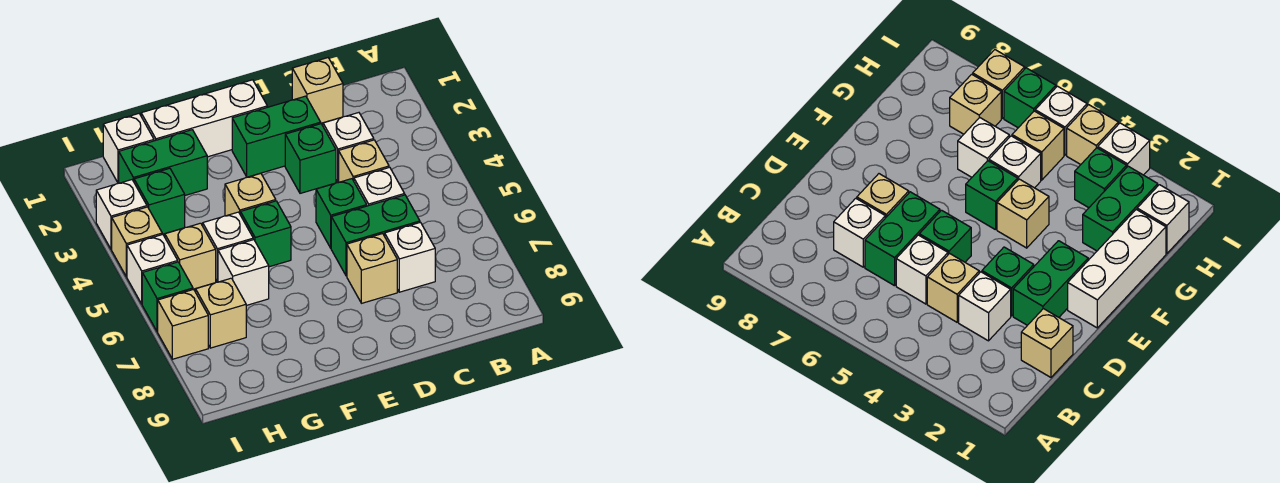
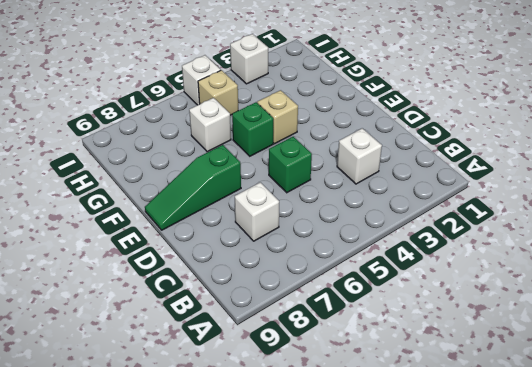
green 1x3 slope [145,145,241,230] -> none
none -> tan 1x1 brick [292,58,343,123]
none -> tan 1x1 brick [339,140,389,182]
none -> white 1x1 brick [354,167,405,206]

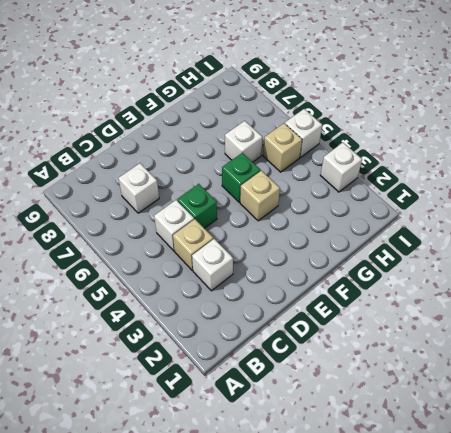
none -> tan 1x1 brick [292,58,343,123]
none -> green 1x2 brick [331,195,420,276]
none -> green 1x2 brick [232,96,321,177]

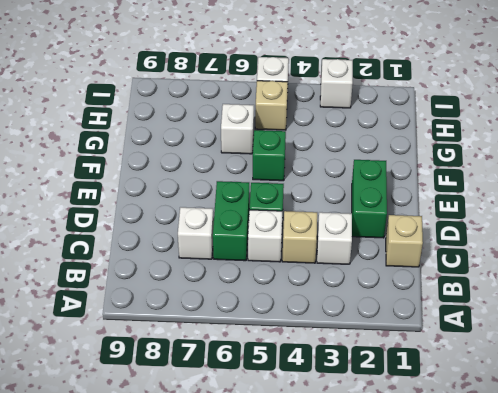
none -> green 1x1 brick [285,124,336,193]
none -> tan 1x1 brick [347,234,397,303]
none -> white 1x3 brick [141,80,267,157]

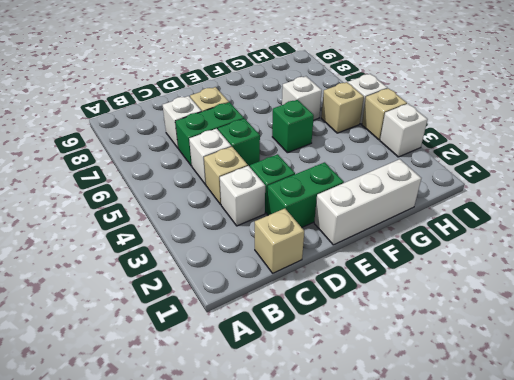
none -> tan 1x1 brick [225,173,276,216]
none -> green 1x2 brick [119,130,207,195]
none -> white 1x1 brick [203,212,253,282]

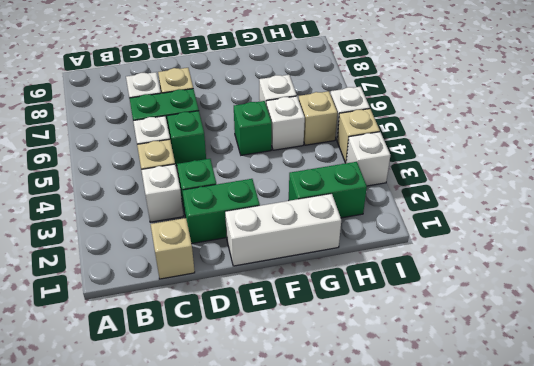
none -> tan 1x1 brick [225,173,276,216]
none -> white 1x1 brick [103,114,154,183]
none -> green 1x1 brick [134,168,185,234]

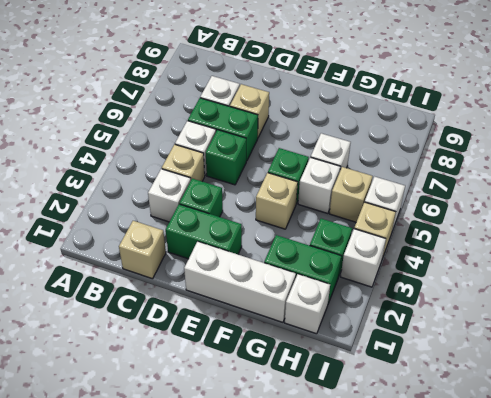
none -> tan 1x1 brick [196,278,246,348]
none -> green 1x1 brick [142,262,193,332]
none -> tan 1x1 brick [158,289,208,359]

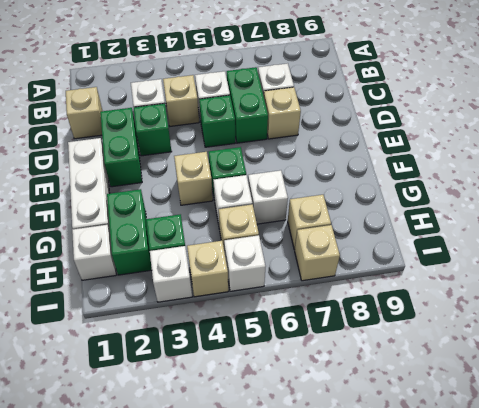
none -> green 1x1 brick [142,262,193,332]

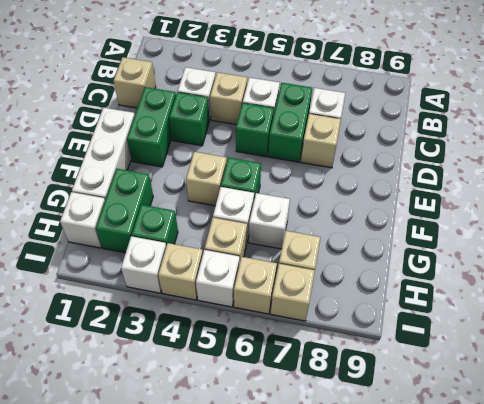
tan 1x1 brick [234,257,277,314] -> green 1x1 brick [142,262,193,332]

